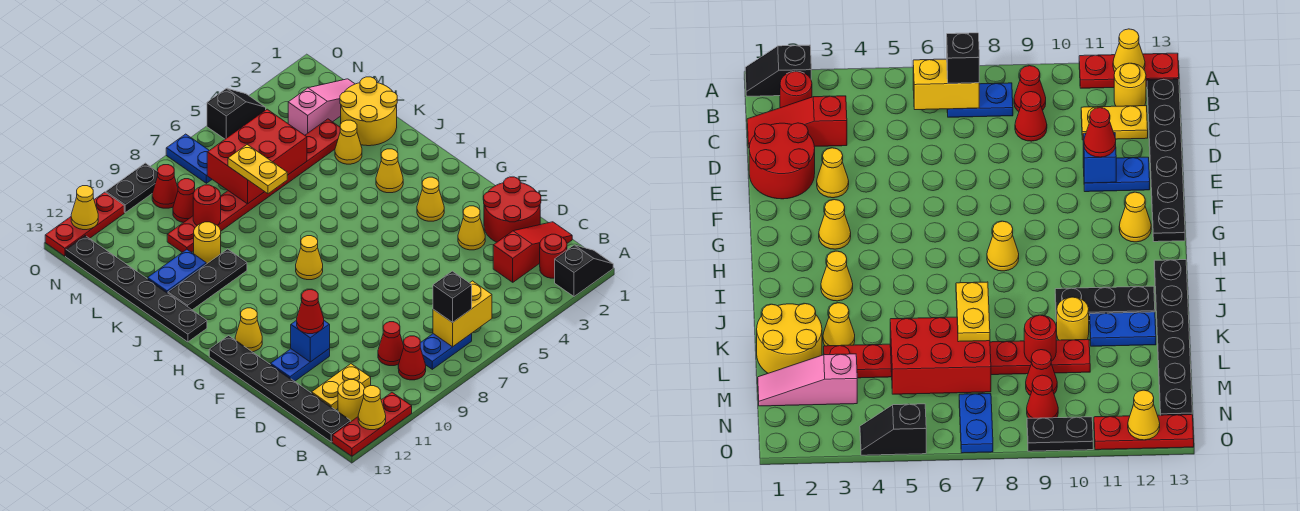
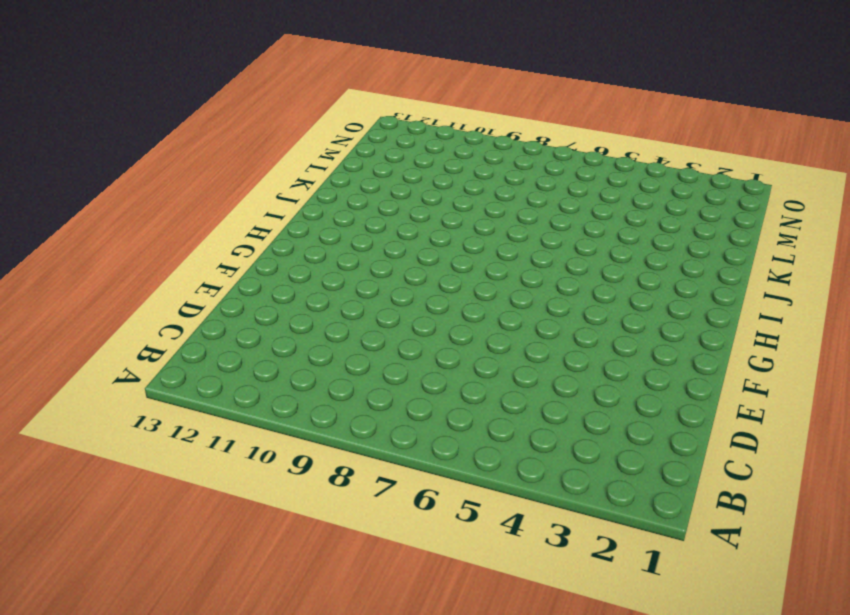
none -> black 1x2 slope [555,245,613,296]
none -> red 1x3 plate [332,392,412,456]
none -> red 1x1 round brick [540,234,567,278]
none -> blue 1x2 plate [420,334,472,369]

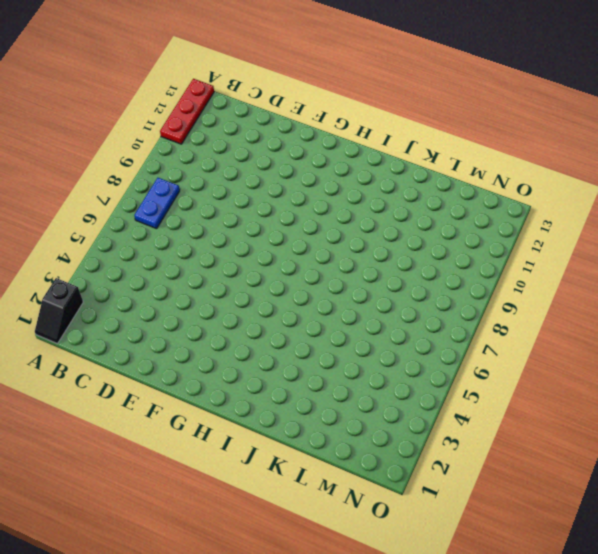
none -> red 1x1 round brick [540,234,567,278]
none -> red 1x1 cone [398,336,426,380]
none -> yellow 1x1 round brick [338,380,365,421]
none -> black 1x6 plate [209,336,351,442]

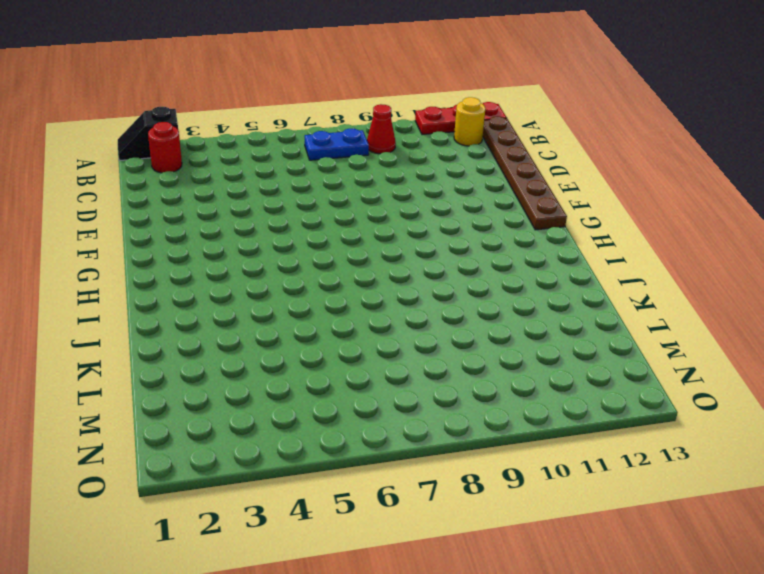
brown 1x6 plate [483,116,567,230] -> black 1x6 plate [209,336,351,442]
none -> red 1x3 slope [493,222,572,282]
none -> red 1x1 cone [378,322,404,366]
none -> yellow 1x2 plate [312,364,371,410]
none -> red 2x2 round brick [483,177,541,242]

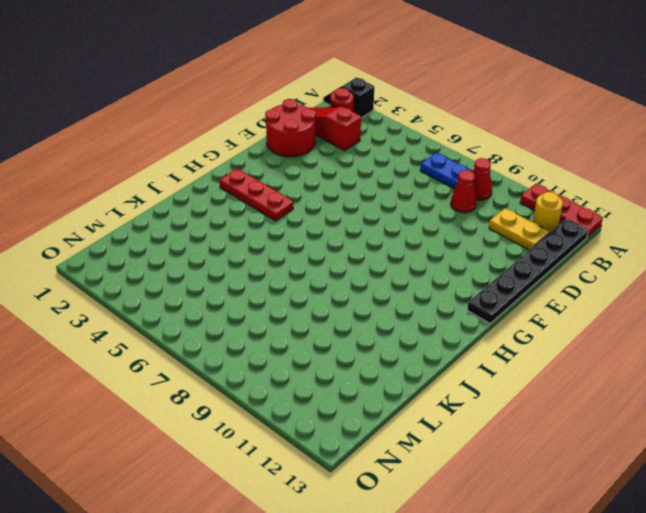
red 1x3 plate [220,168,293,221] -> red 1x3 plate moved to [45,192,124,256]
none -> yellow 1x1 cone [458,206,485,250]
none -> blue 1x2 plate [271,349,330,381]
none -> yellow 1x1 cone [417,177,444,221]
none -> yellow 1x1 cone [235,308,262,352]

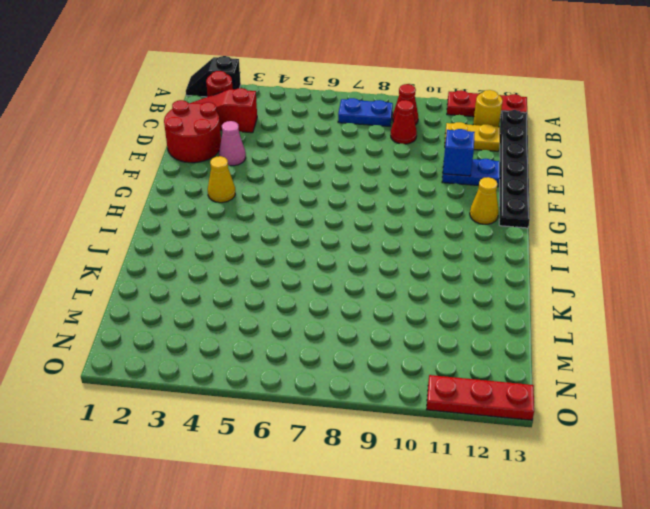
pink 1x1 cone [219,121,246,166] -> yellow 1x1 cone [458,206,485,250]
none -> yellow 1x1 cone [296,236,323,280]
none -> yellow 1x1 cone [376,149,403,193]
none -> black 1x6 plate [66,236,207,342]
none -> black 1x3 plate [168,249,247,310]

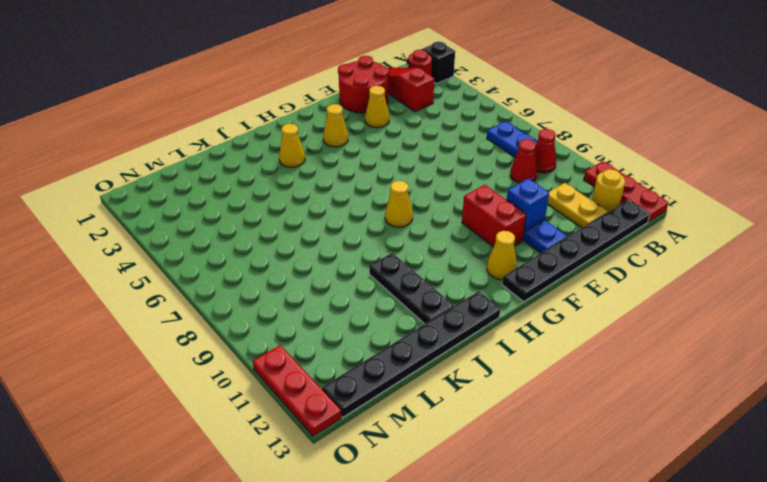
red 1x2 brick [462,185,526,247] -> none
none -> yellow 2x2 round brick [340,77,397,146]
none -> yellow 1x1 cone [335,120,362,164]
none -> yellow 1x1 round brick [194,222,221,264]
none -> blue 1x2 plate [148,250,206,293]

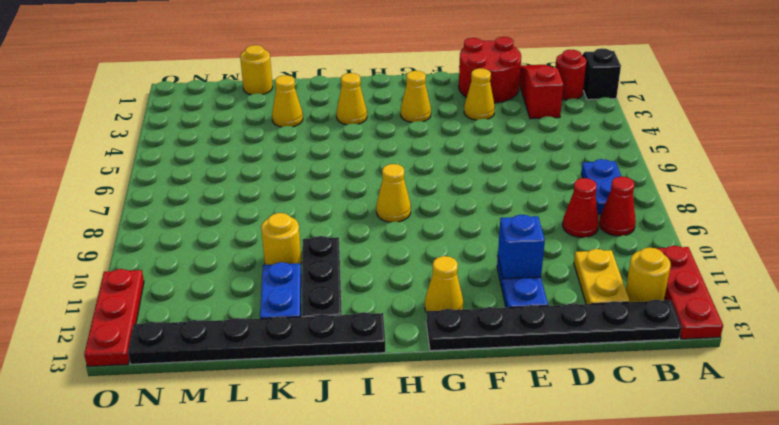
yellow 1x1 round brick [240,45,273,95] -> yellow 2x2 round brick [340,77,397,146]
none -> red 1x8 plate [167,119,340,252]
none -> pink 1x3 slope [288,79,355,135]
none -> red 1x1 cone [173,179,195,223]
none -> blue 1x2 plate [166,134,212,183]

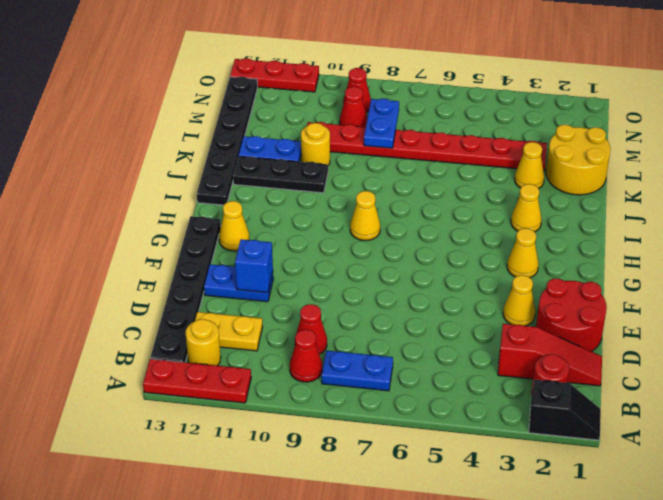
blue 1x2 plate [364,99,399,148] -> blue 1x2 plate moved to [166,134,212,183]
none -> pink 1x3 slope [288,79,355,135]
none -> black 1x2 slope [207,88,266,139]
none -> black 1x2 plate [106,163,158,213]
none -> yellow 1x1 cone [358,386,386,430]

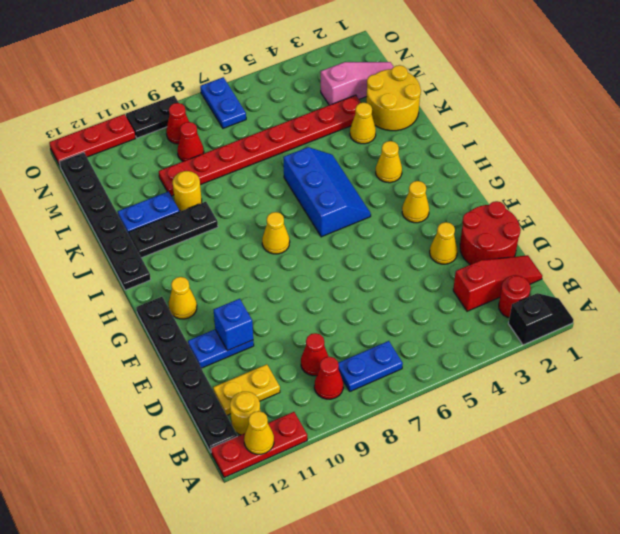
blue 2x3 slope [283,147,371,237] -> none
none -> black 1x2 slope [207,88,266,139]
none -> yellow 1x2 brick [433,281,492,347]
none -> red 2x3 brick [207,109,307,204]
none -> red 1x1 round brick [193,185,221,225]

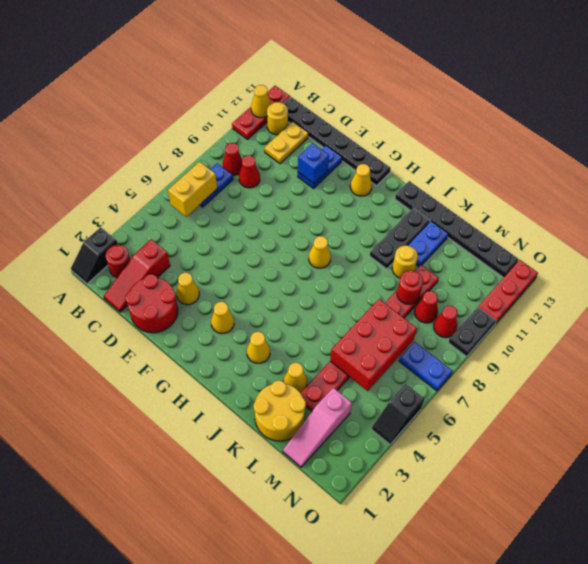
none -> yellow 1x1 cone [71,186,98,230]
none -> black 1x1 brick [433,271,472,323]
none -> red 1x1 cone [297,290,324,334]
none -> yellow 1x2 plate [228,145,287,194]

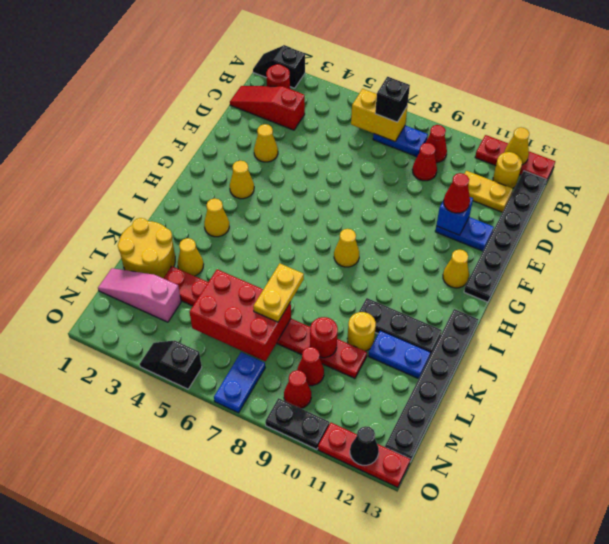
black 1x1 cone [350,426,379,465] -> yellow 1x1 cone [71,186,98,230]
none -> red 2x2 round brick [483,177,541,242]

